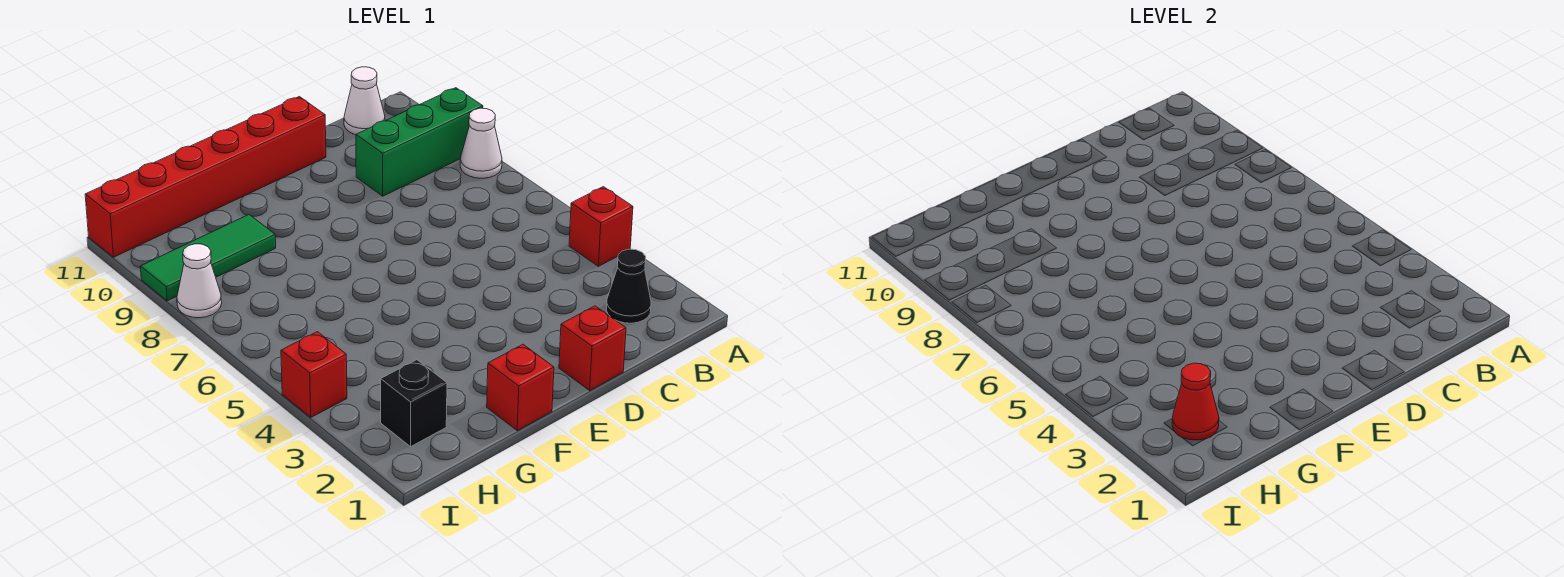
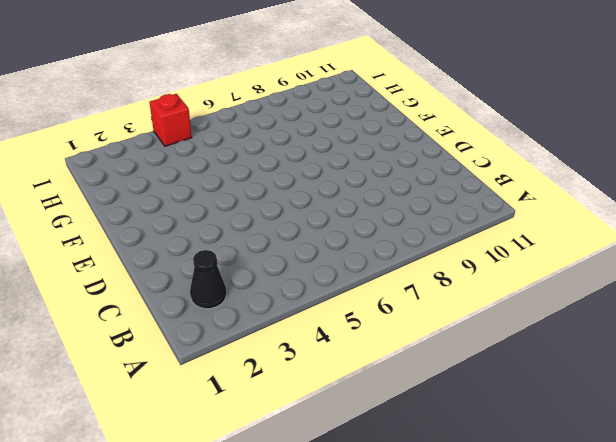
none -> red 1x1 brick [569,187,633,266]
none -> white 1x1 cone [460,108,502,178]
none -> green 1x3 brick [356,88,483,196]

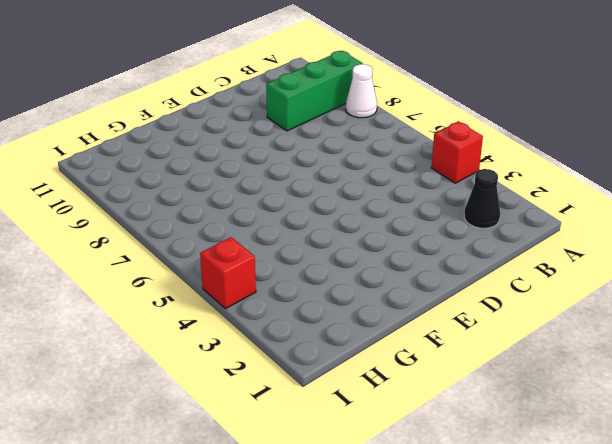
none -> white 1x1 cone [344,67,385,135]
none -> red 1x1 brick [559,306,626,390]
none -> red 1x6 brick [85,97,326,257]

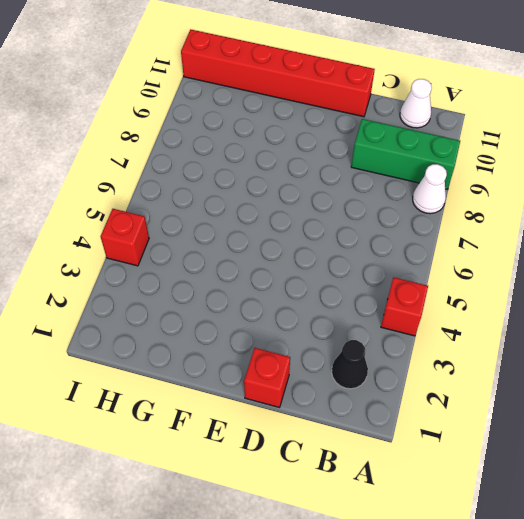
none -> red 1x1 brick [487,344,554,430]
none -> green 1x3 tile [140,215,276,301]
none -> black 1x1 brick [381,360,447,447]

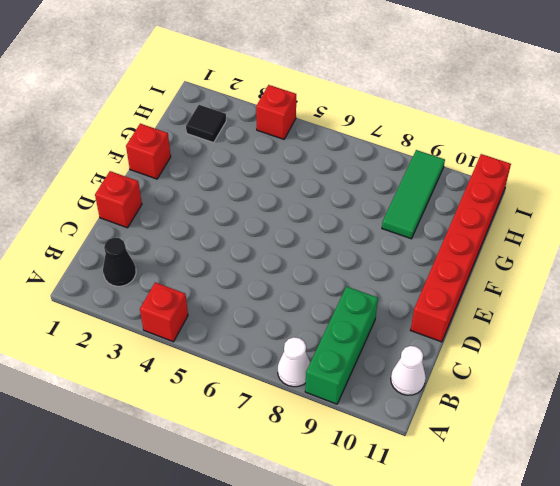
black 1x1 tile [186,105,226,143] -> black 1x1 brick [381,360,447,447]
none -> white 1x1 cone [177,244,222,318]
none -> red 1x1 cone [1172,363,1219,440]

